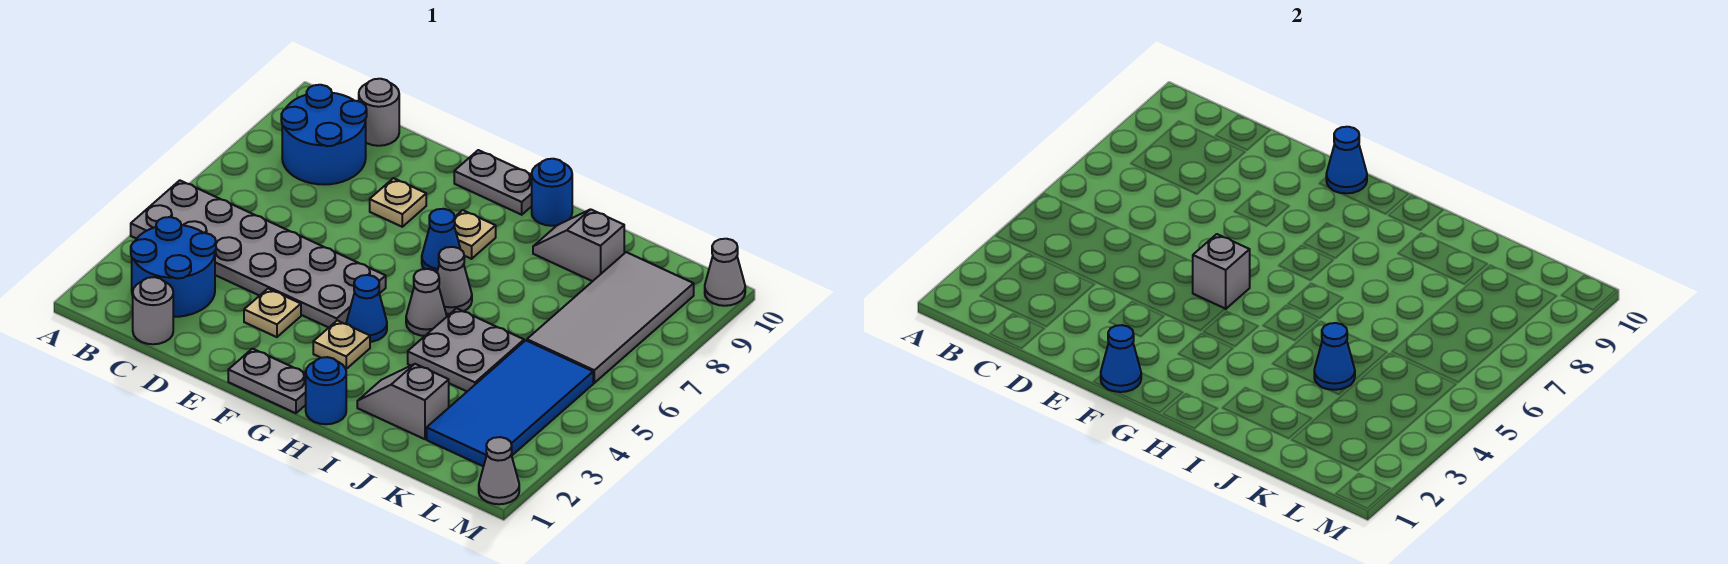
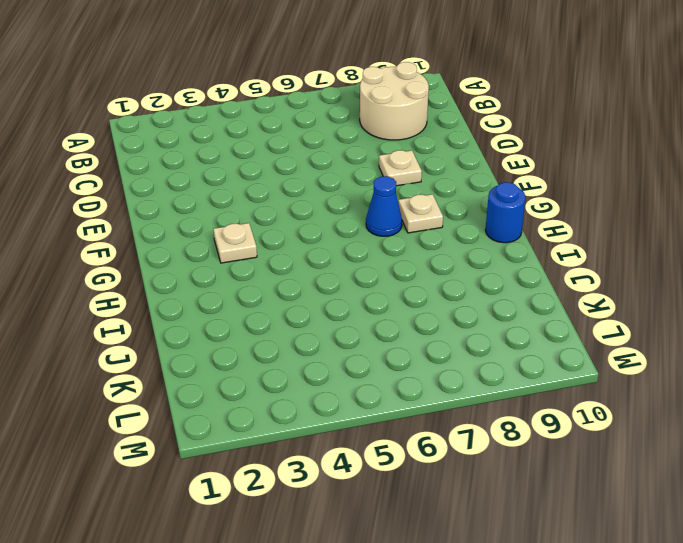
tan 2x2 round brick [360,62,429,140] -> blue 2x2 round brick [281,85,367,184]
none -> grey 2x6 plate [131,180,386,328]
none -> blue 2x2 round brick [131,217,216,317]
none -> grey 1x1 round brick [133,277,173,344]

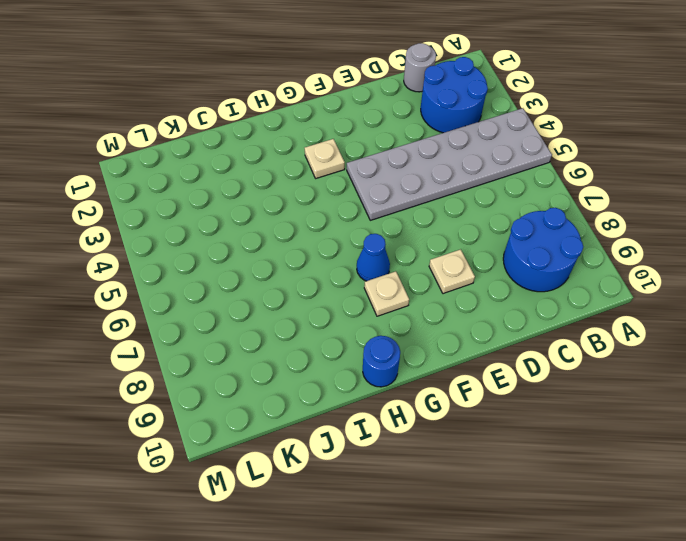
none -> grey 1x1 round brick [359,79,399,146]
none -> tan 1x1 plate [244,289,301,337]
none -> grey 1x2 plate [228,349,306,413]

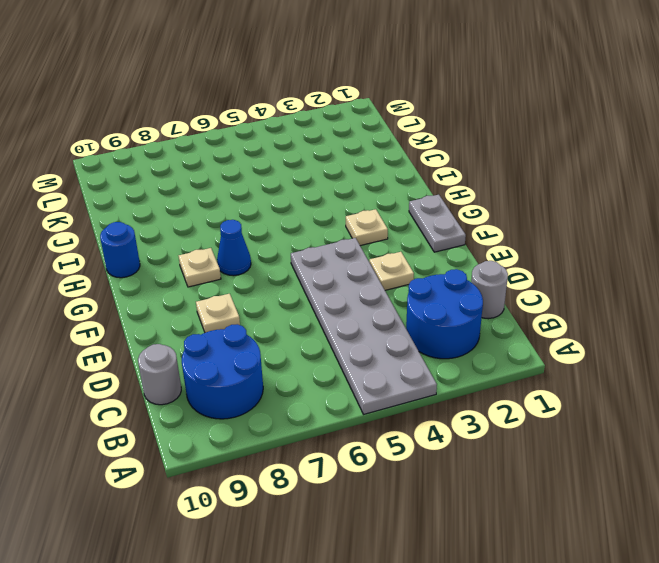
none -> grey 1x2 plate [454,150,532,215]
none -> blue 1x1 cone [346,275,387,342]
none -> blue 1x1 round brick [306,357,346,424]

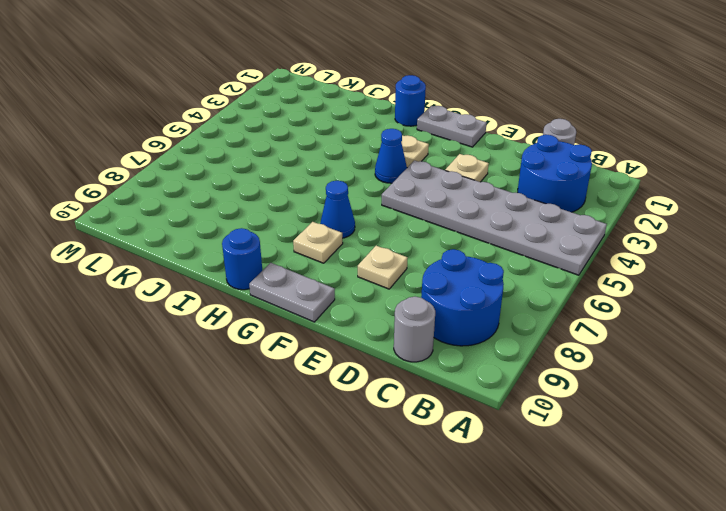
none -> grey 1x1 cone [406,269,447,336]
none -> grey 1x1 cone [437,247,472,314]
none -> grey 1x2 slope [357,364,449,439]

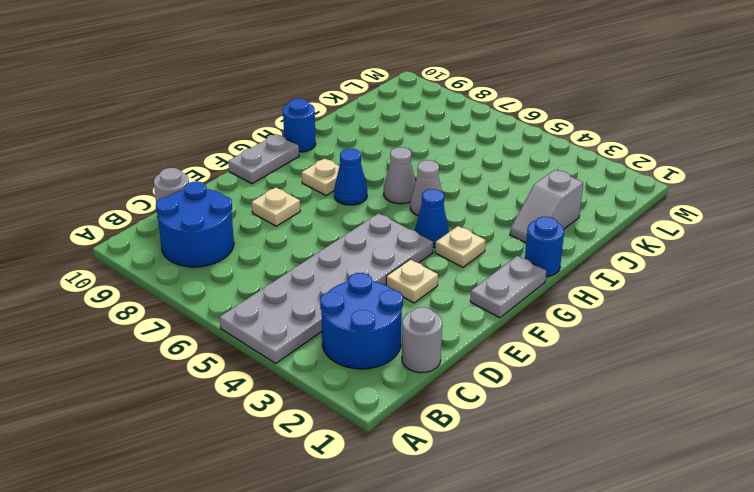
none -> grey 2x2 plate [408,308,524,391]
none -> grey 1x2 slope [533,209,624,281]
none -> blue 2x4 tile [427,340,593,466]

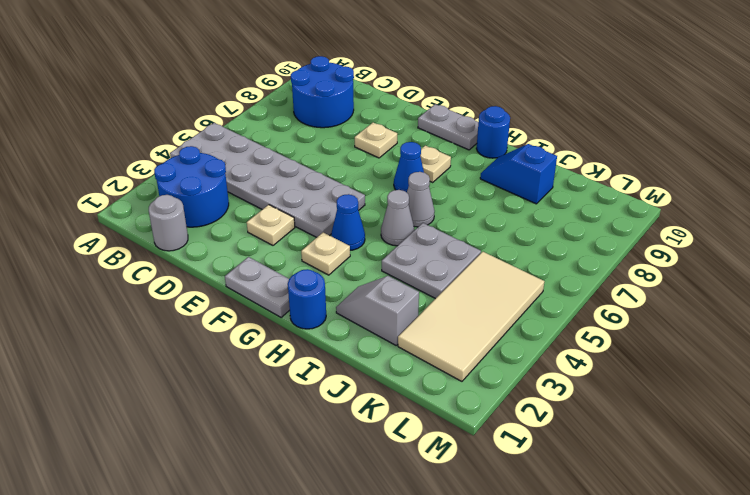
blue 1x2 slope [480,144,557,204] -> grey 1x2 slope [533,209,624,281]
tan 2x4 tile [398,252,544,381] -> blue 2x4 tile [427,340,593,466]
none -> grey 1x1 round brick [359,79,399,146]
none -> grey 2x4 tile [527,252,694,383]
none -> grey 1x1 cone [479,437,519,504]

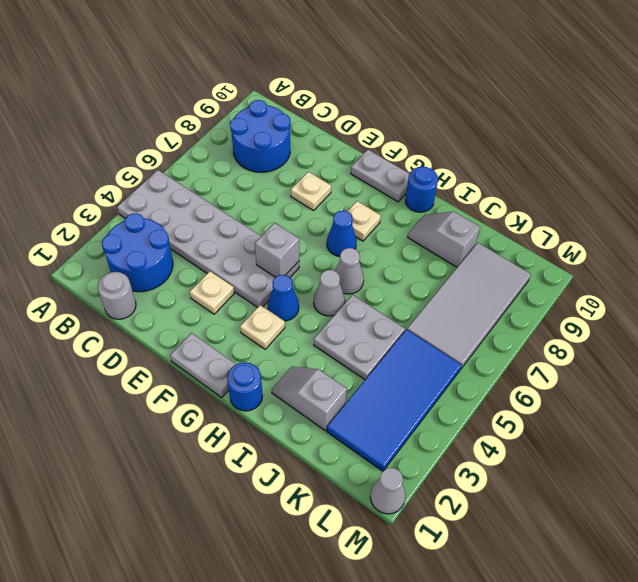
none -> grey 1x1 round brick [359,79,399,146]
none -> grey 1x1 cone [705,239,745,306]
none -> blue 1x1 cone [1101,325,1141,392]

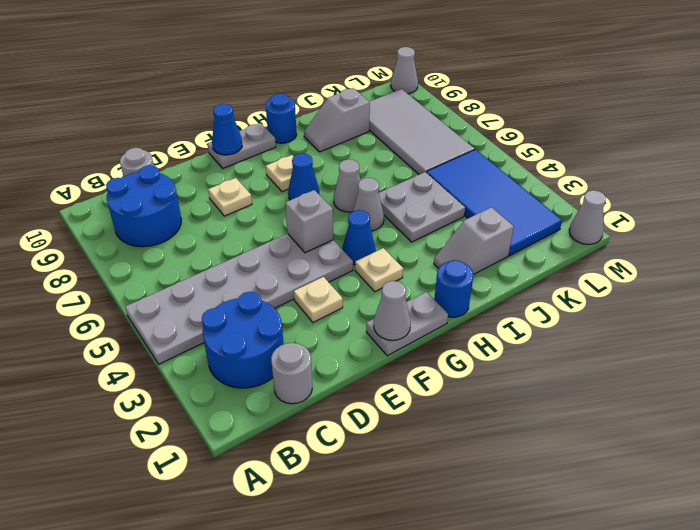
grey 1x1 cone [374,281,411,340] -> blue 1x1 cone [1101,325,1141,392]
none -> blue 1x1 cone [1314,323,1355,390]

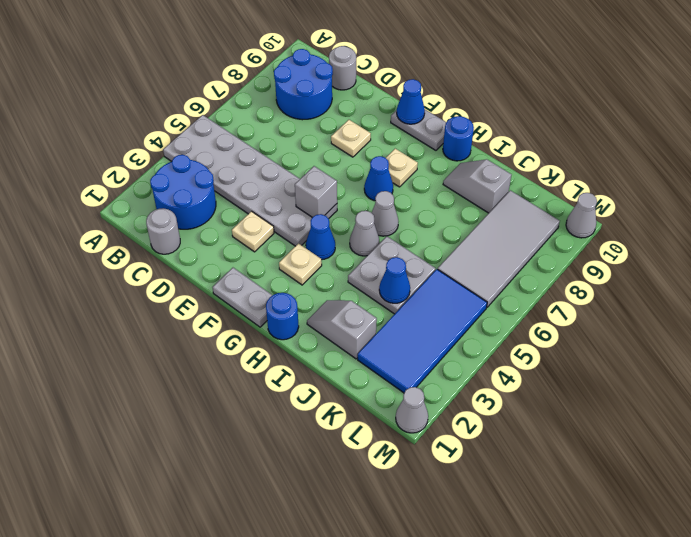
none -> blue 1x1 cone [1101,325,1141,392]

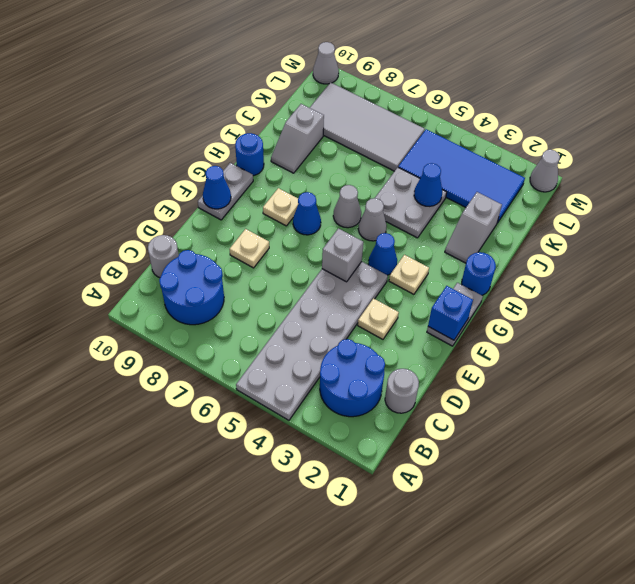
blue 1x1 brick [428,286,473,340] -> blue 1x1 cone [1101,325,1141,392]

